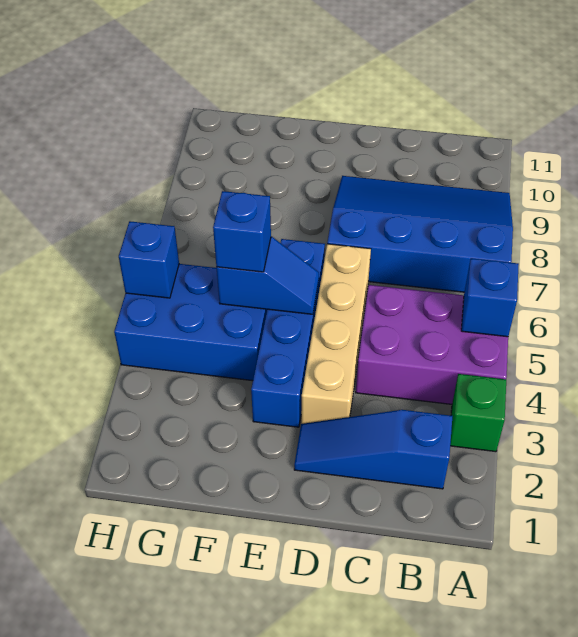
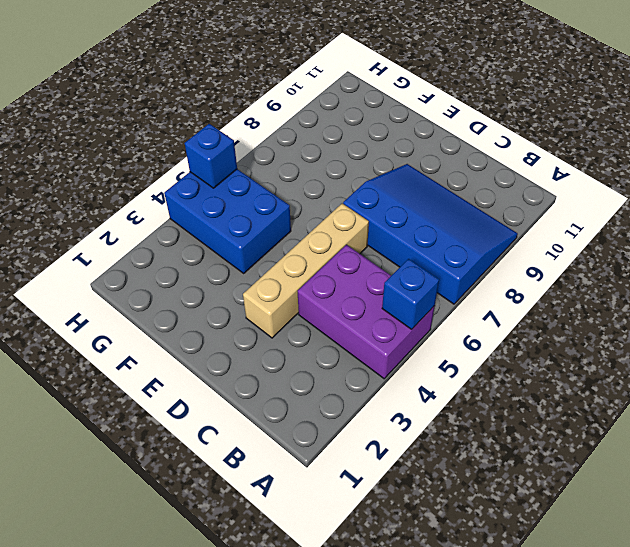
none -> green 1x1 brick [450,374,506,452]
none -> blue 1x3 slope [294,410,453,489]

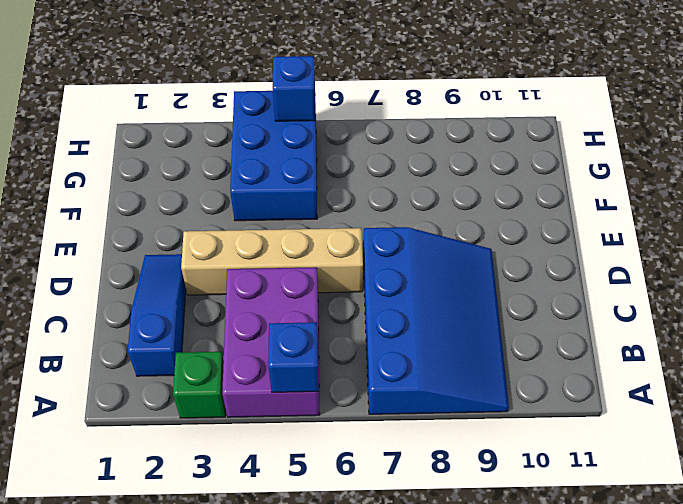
none -> blue 1x4 brick [251,239,325,427]
none -> blue 1x2 slope [216,237,319,314]

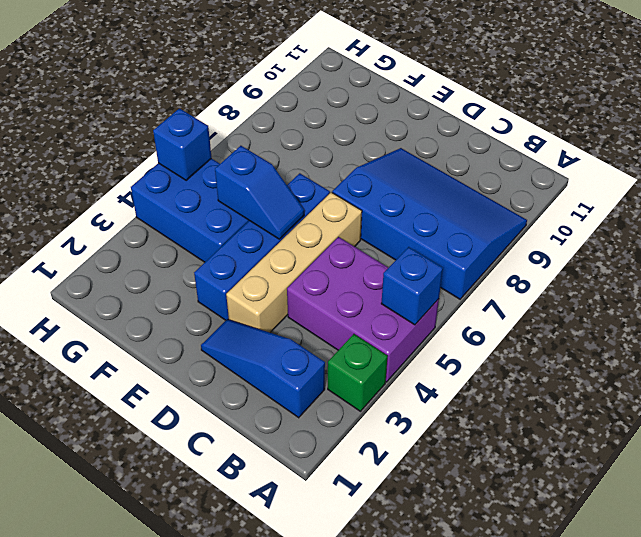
none -> blue 1x1 brick [213,191,271,272]

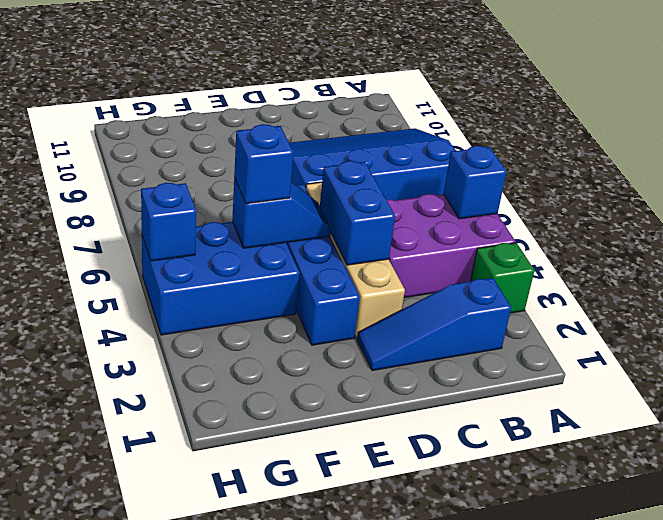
blue 1x2 brick [320,161,395,265] -> none

